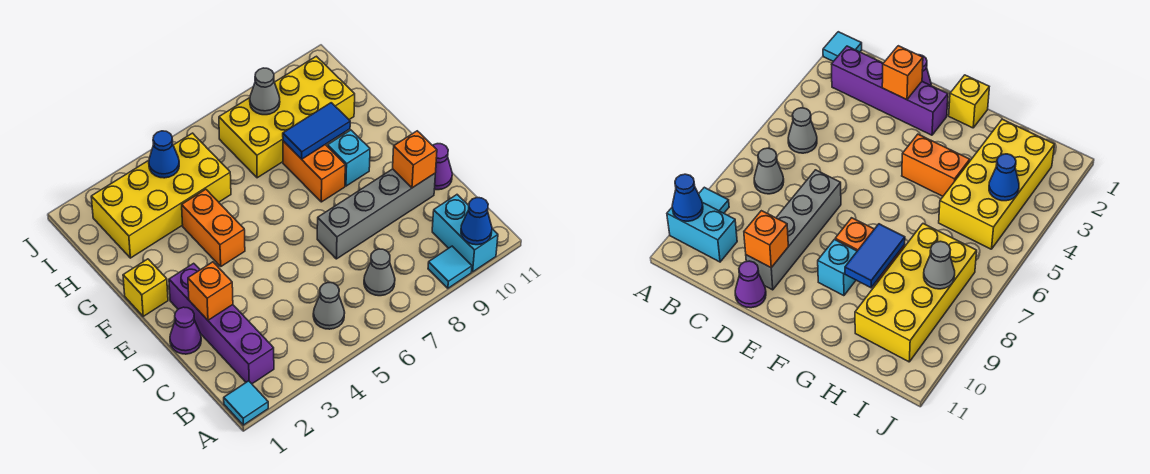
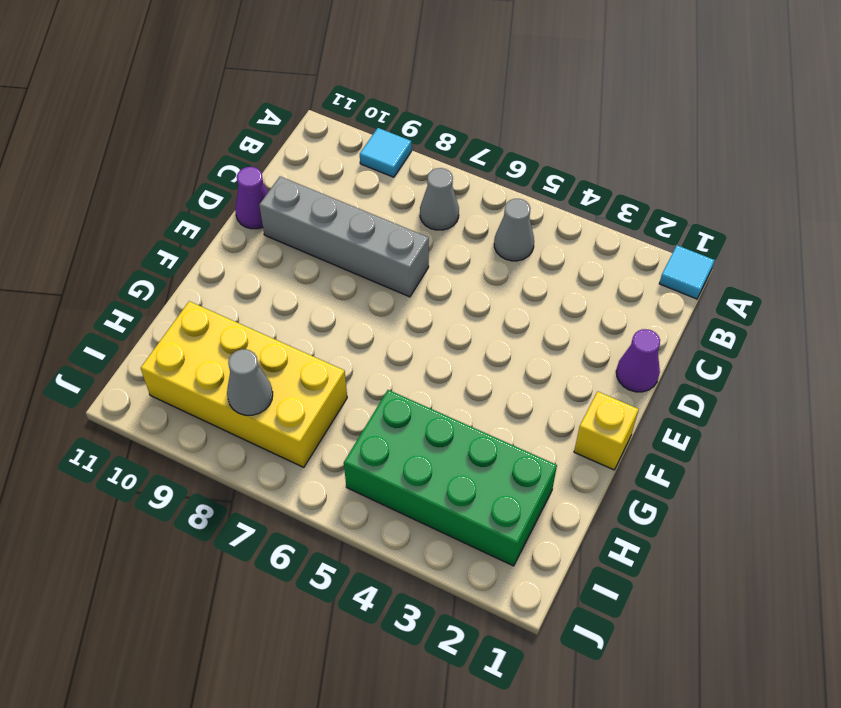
green 2x4 brick [344,390,557,566] -> yellow 2x4 brick [91,133,231,258]
none -> cyan 1x2 brick [432,195,498,272]
none -> purple 1x4 brick [169,263,274,384]
none -> orange 1x2 brick [182,189,245,266]

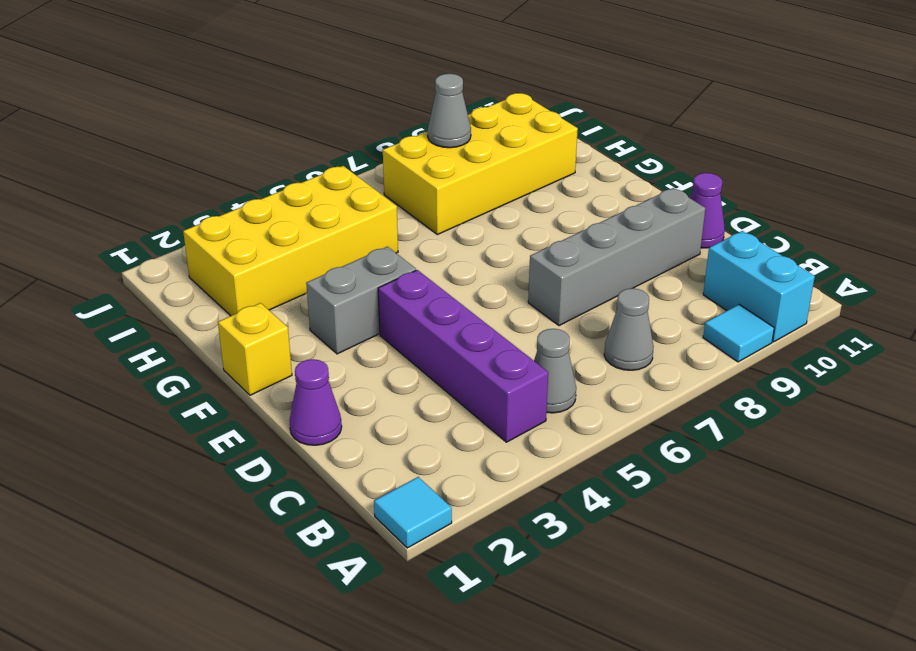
purple 1x4 brick [378,270,548,442] -> purple 1x4 brick moved to [169,263,274,384]
grey 1x2 brick [306,247,416,354] -> orange 1x2 brick [182,189,245,266]
none -> orange 1x2 brick [283,141,345,202]
none -> cyan 1x1 brick [328,130,370,186]
none -> blue 1x1 cone [461,198,492,245]

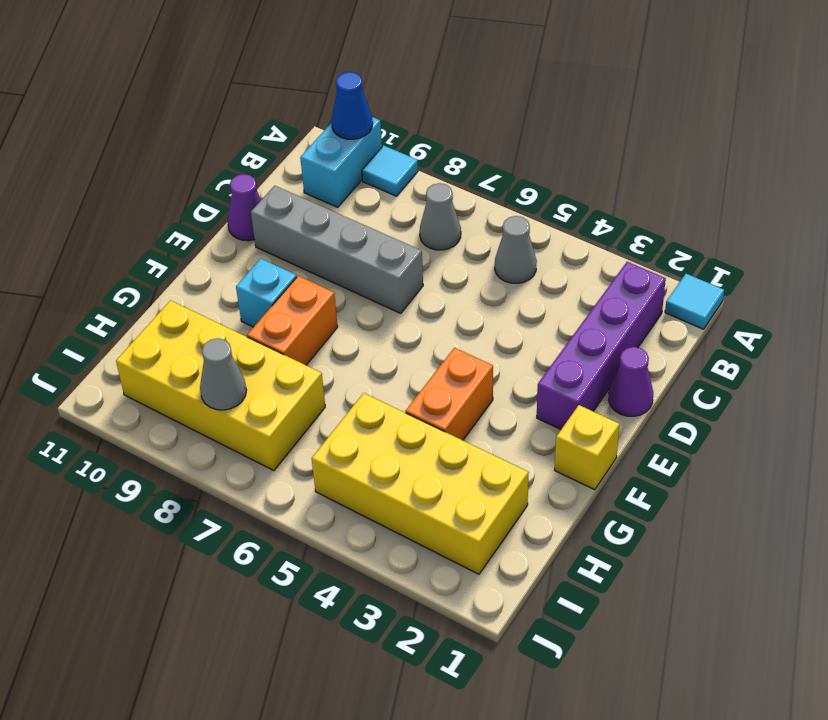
none -> orange 1x1 brick [188,262,233,320]
none -> orange 1x1 brick [393,131,437,188]
none -> blue 1x2 tile [283,103,350,159]

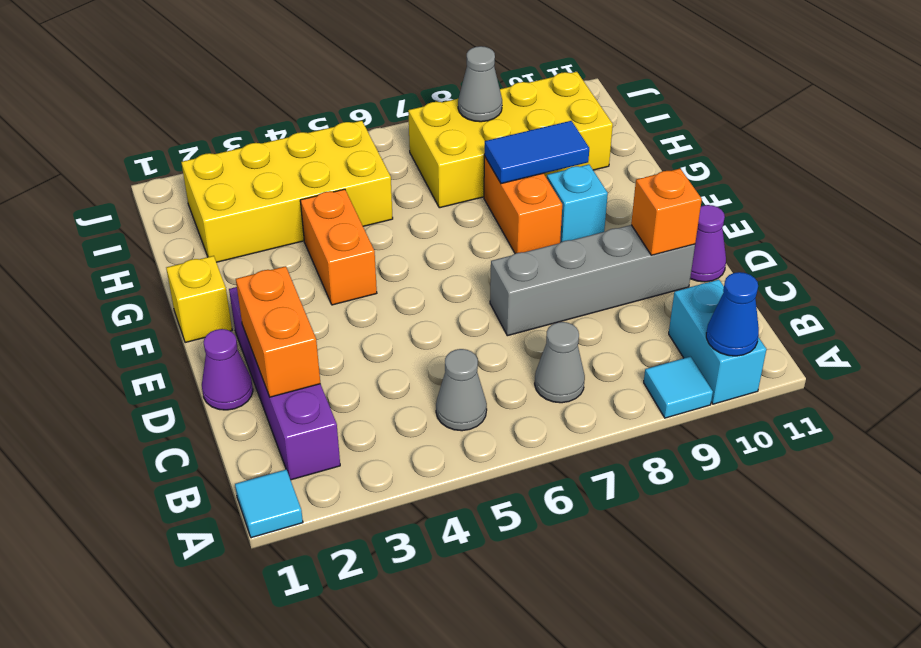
orange 1x2 brick [236,266,320,397] -> orange 1x1 brick [188,262,233,320]
none -> blue 1x1 cone [149,131,179,178]

